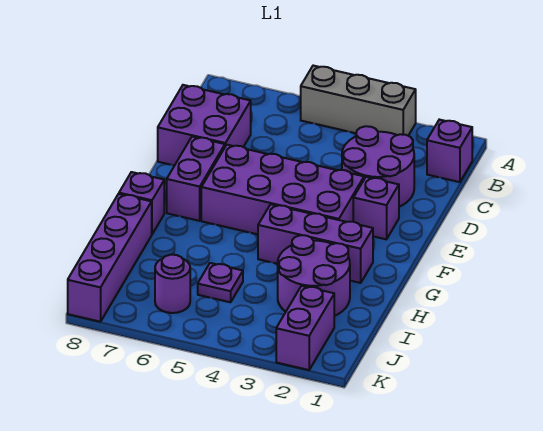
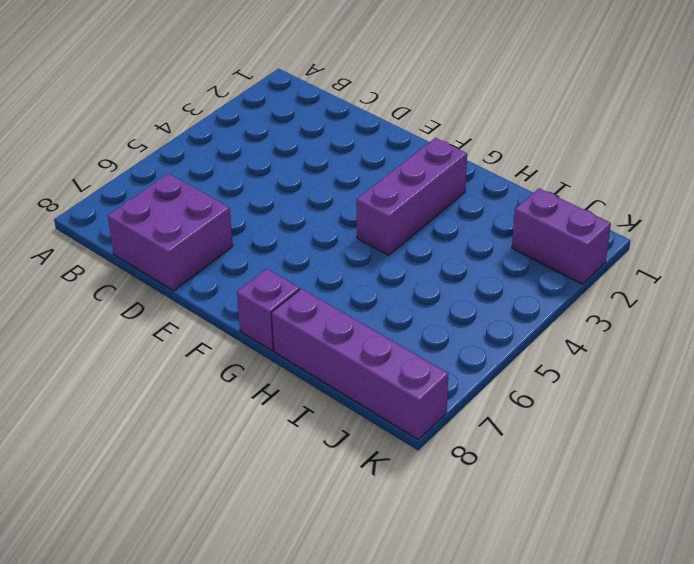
none -> grey 1x3 brick [301,66,416,136]
none -> purple 1x1 brick [427,120,472,182]
none -> purple 2x2 round brick [342,126,414,207]

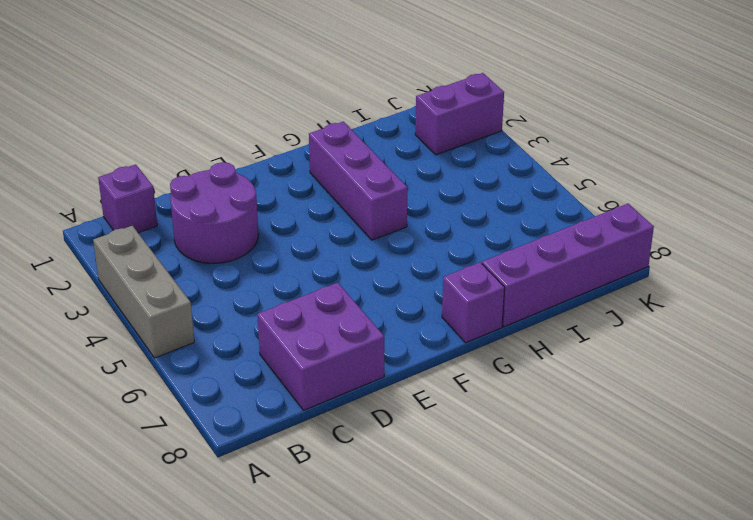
none -> purple 1x1 brick [353,177,399,239]
none -> purple 2x4 brick [201,145,364,234]
none -> purple 1x2 brick [167,137,225,221]

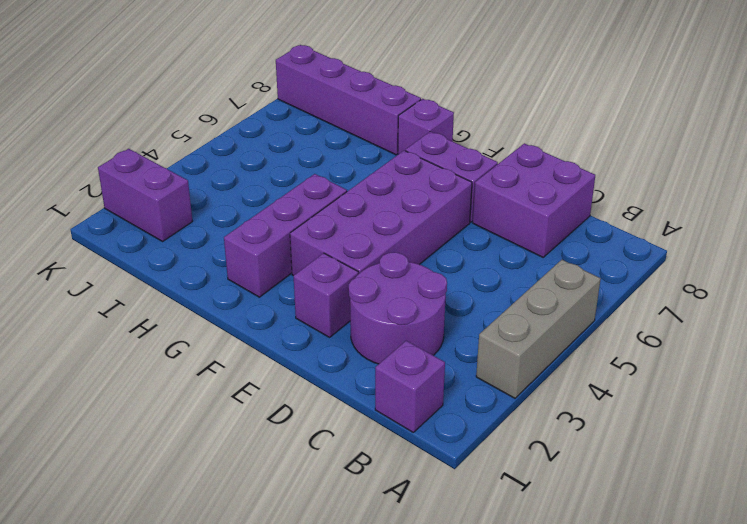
none -> purple 2x2 round brick [278,235,350,316]
none -> purple 1x1 plate [198,263,243,302]
none -> purple 1x1 round brick [155,255,190,313]

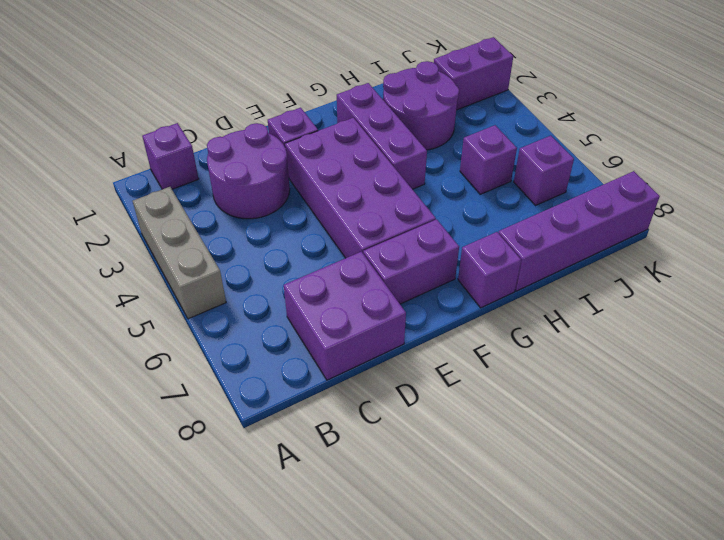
purple 1x1 brick [460,125,517,194] -> purple 1x1 plate [198,263,243,302]
purple 1x1 brick [514,136,574,205] -> purple 1x1 round brick [155,255,190,313]

